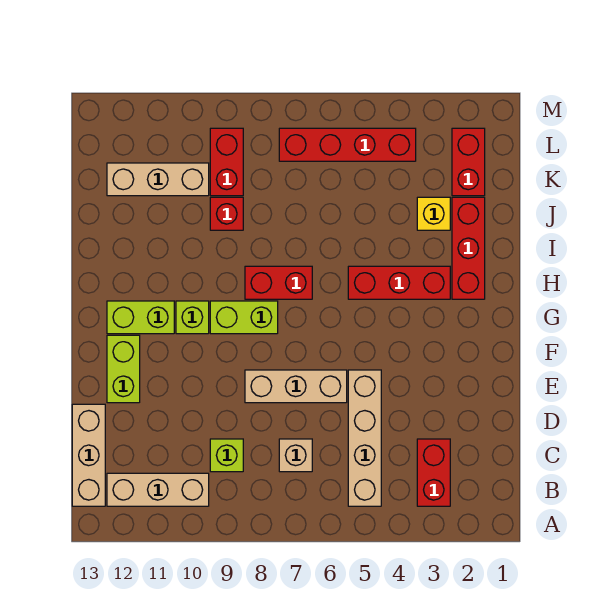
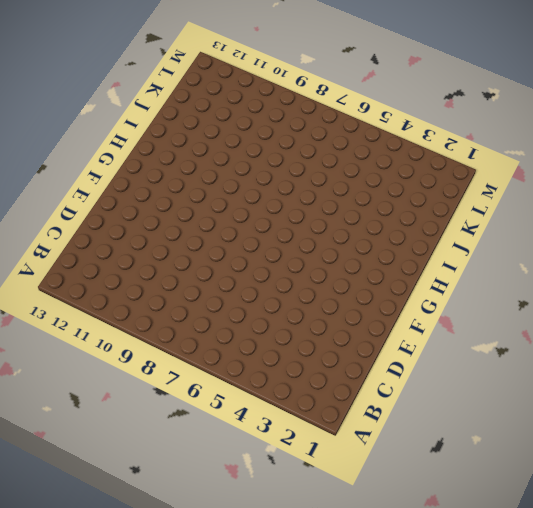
none -> red 1x2 brick [417,439,450,506]
none -> tan 1x4 brick [348,370,381,506]
none -> tan 1x3 brick [107,473,209,506]

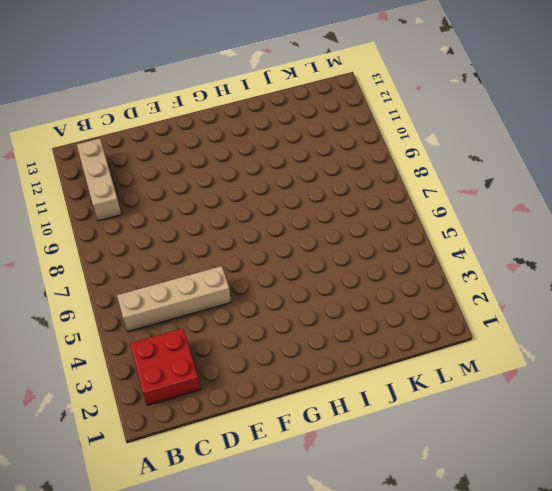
red 2x2 brick [130,328,200,405] -> red 1x2 brick [417,439,450,506]
none -> tan 1x3 brick [72,404,105,506]
none -> tan 1x1 brick [279,439,312,472]
none -> lime 1x1 brick [210,439,243,472]

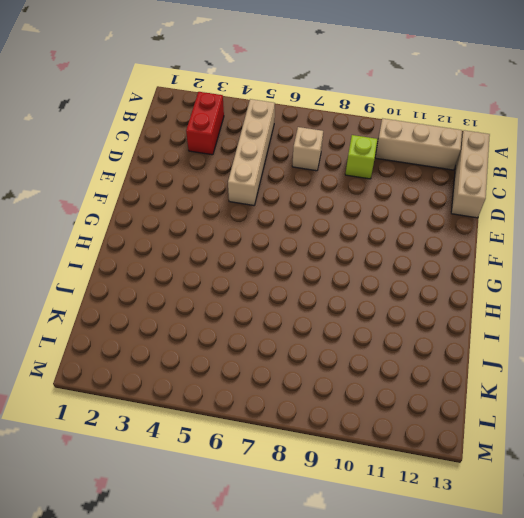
none -> tan 1x3 brick [245,370,347,403]
none -> lime 1x2 brick [107,335,140,403]
none -> lime 1x2 brick [210,301,278,334]

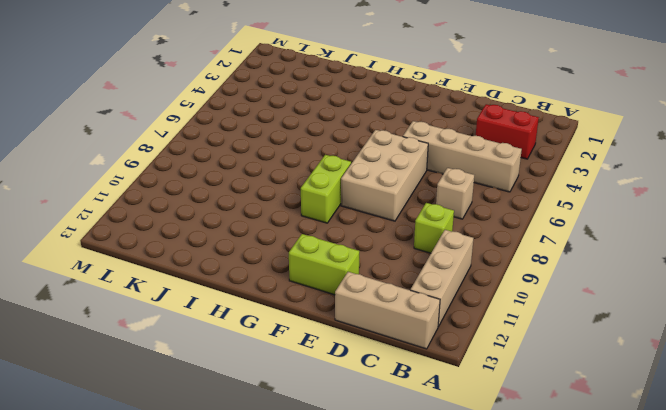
tan 2x3 brick [341,130,428,221] -> tan 1x3 brick [245,370,347,403]
none -> lime 1x1 brick [176,301,209,334]
none -> lime 1x2 brick [107,301,174,334]
none -> red 1x3 brick [452,197,485,299]

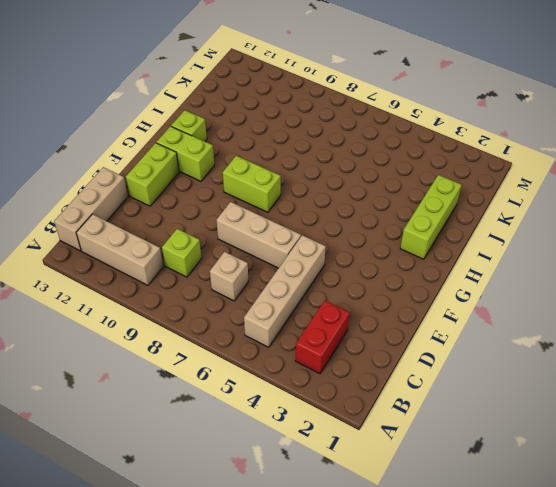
lime 1x3 brick [400,175,461,259] -> red 1x3 brick [452,197,485,299]
lime 1x1 brick [171,110,207,141] -> lime 1x1 brick moved to [176,301,209,334]
none -> red 1x3 brick [348,266,450,299]
none -> red 1x2 brick [245,266,312,299]
none -> yellow 1x1 brick [417,197,450,230]

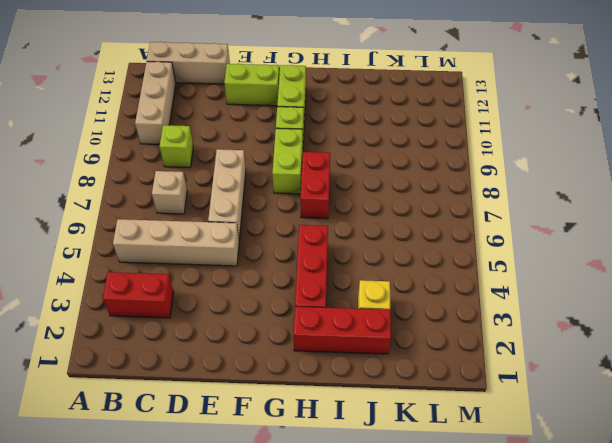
none -> red 1x1 brick [210,197,243,230]
none -> red 1x2 brick [452,128,485,196]
none -> red 1x2 brick [210,128,243,196]

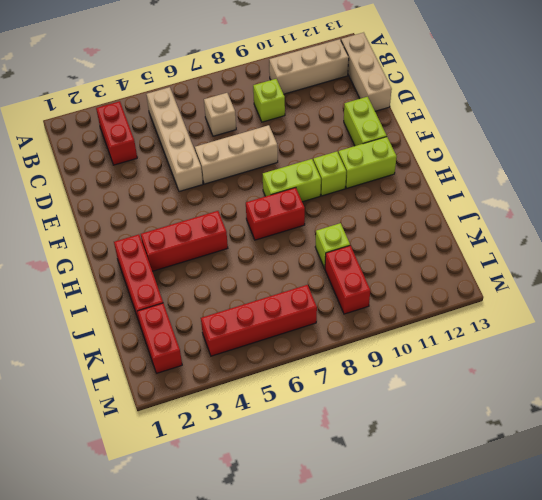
lime 1x1 brick [315,223,350,268] -> red 1x1 brick [210,197,243,230]
none -> yellow 1x1 brick [417,197,450,230]
none -> tan 1x3 brick [107,163,209,196]

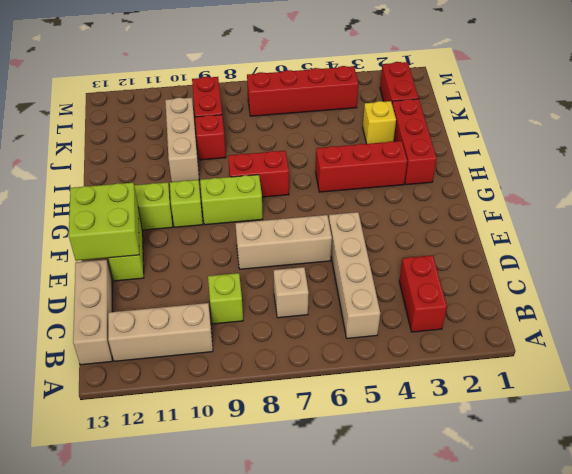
lime 2x2 brick [69,183,139,261] -> none
tan 1x3 brick [165,98,199,182] -> tan 1x3 brick turned to [107,163,209,196]

